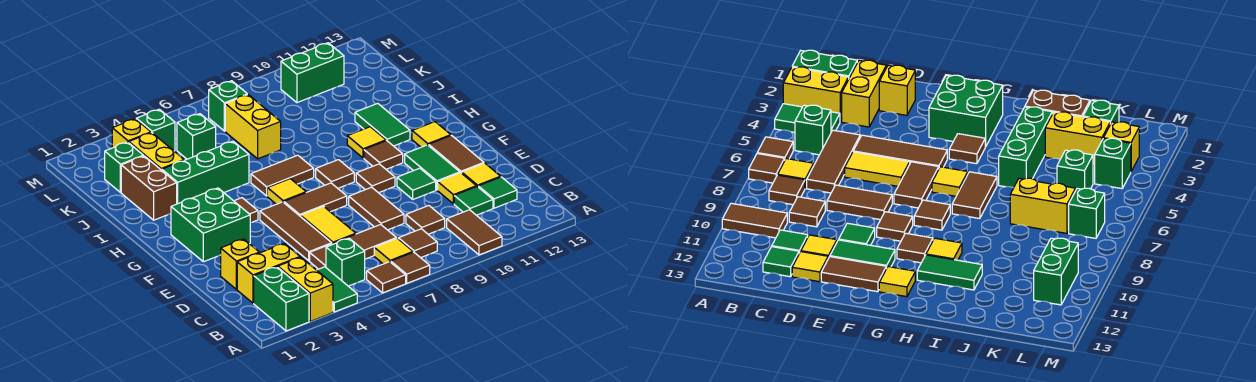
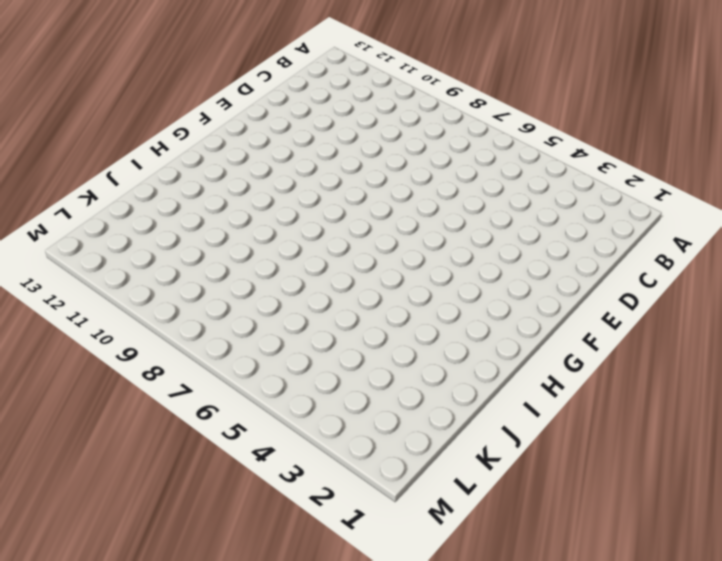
none -> green 1x2 brick [254,267,309,331]
none -> yellow 1x2 brick [278,257,333,321]
none -> green 1x2 tile [317,267,357,312]
none -> brown 1x1 tile [367,262,406,293]

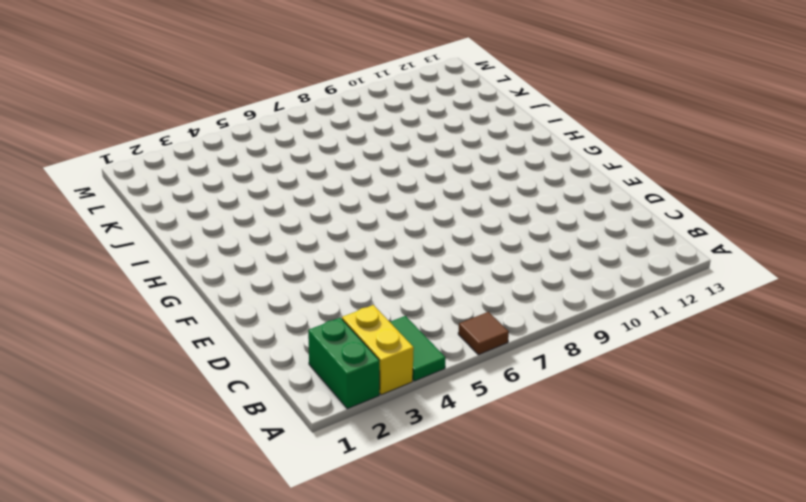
none -> brown 1x1 tile [391,252,430,283]
none -> brown 1x2 tile [447,210,502,255]
none -> green 1x1 brick [326,238,365,286]
none -> yellow 1x1 tile [374,238,413,264]

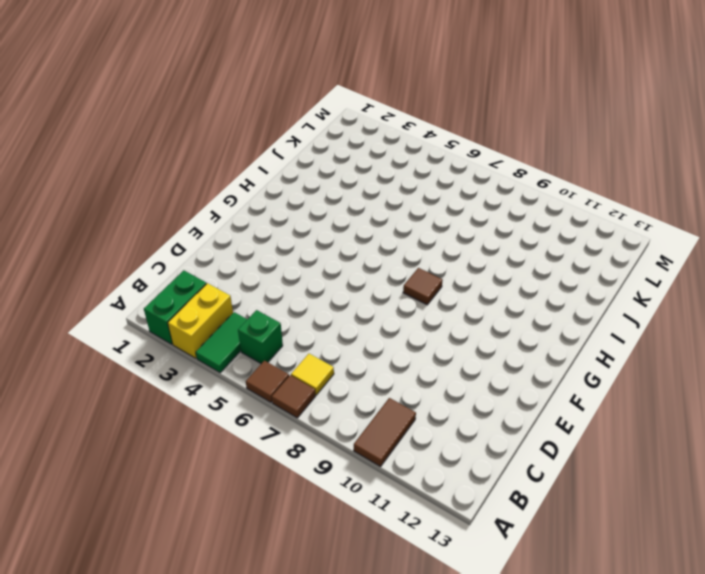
none -> brown 1x1 tile [398,229,437,258]
none -> yellow 1x2 brick [237,243,300,303]
none -> brown 1x3 tile [310,224,396,269]
none -> brown 1x1 tile [406,206,445,234]

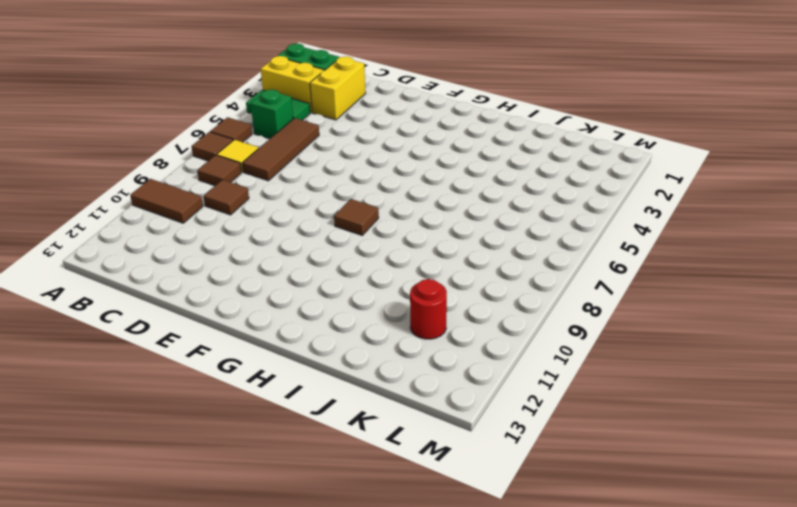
red 1x1 round brick [410,279,447,339] -> none
none -> green 1x1 tile [454,187,493,215]
none -> green 1x1 tile [478,177,517,208]
none -> yellow 1x1 brick [221,239,259,289]
none -> brown 1x3 tile [260,202,332,261]

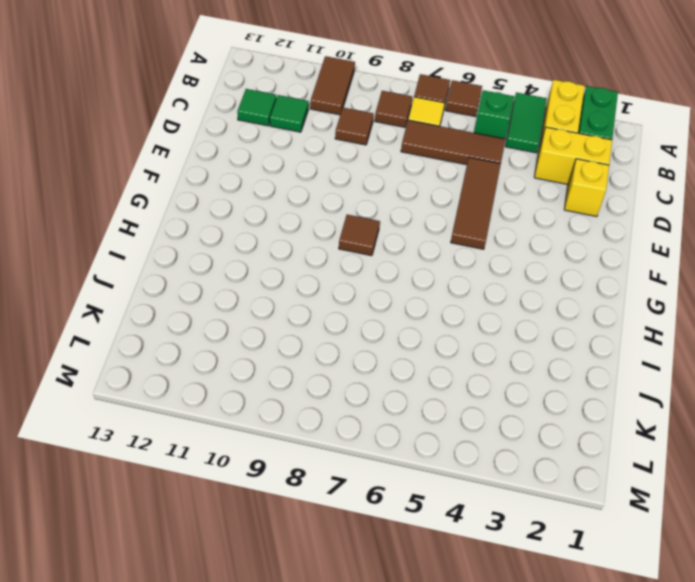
none -> yellow 1x2 tile [301,206,356,243]
none -> brown 1x2 tile [349,187,404,230]
none -> yellow 1x1 tile [438,173,476,204]
none -> yellow 1x1 tile [462,163,501,187]

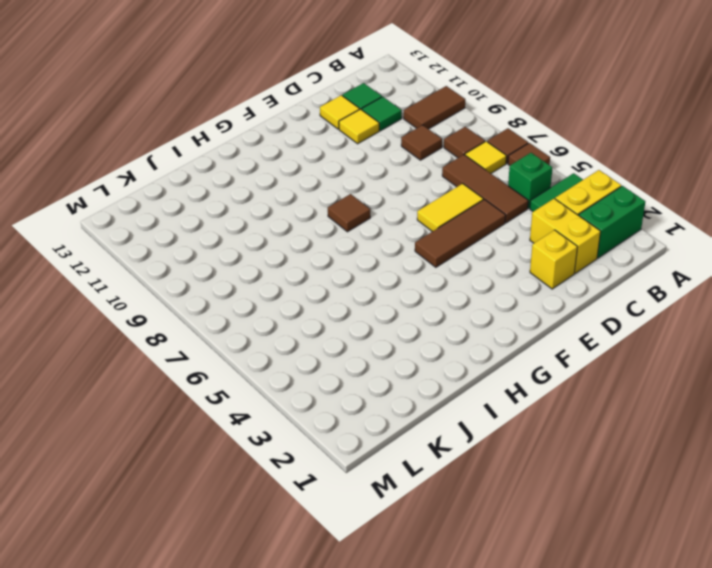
none -> brown 1x2 tile [349,187,404,230]
none -> green 1x1 tile [397,168,436,199]
none -> green 1x2 tile [405,145,460,190]
none -> brown 1x2 tile [429,136,484,173]

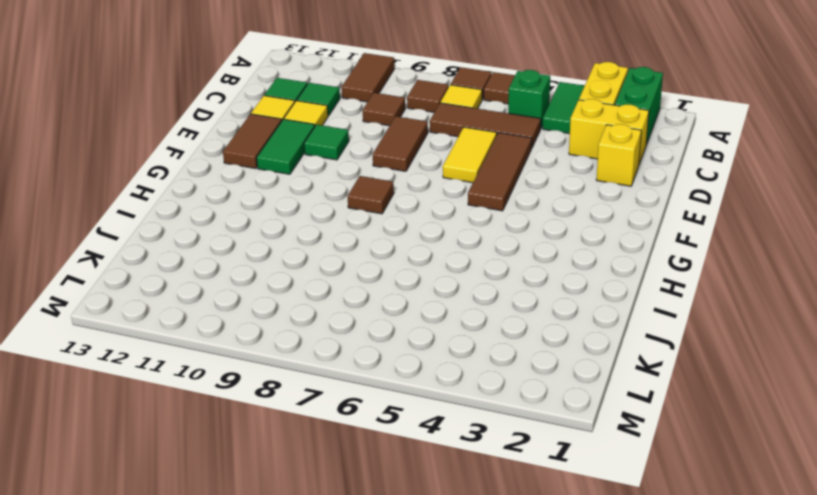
none -> green 2x2 brick [171,188,250,262]
none -> brown 1x2 tile [284,183,347,217]
none -> brown 1x1 tile [356,164,395,193]
none -> brown 1x1 tile [234,198,258,223]

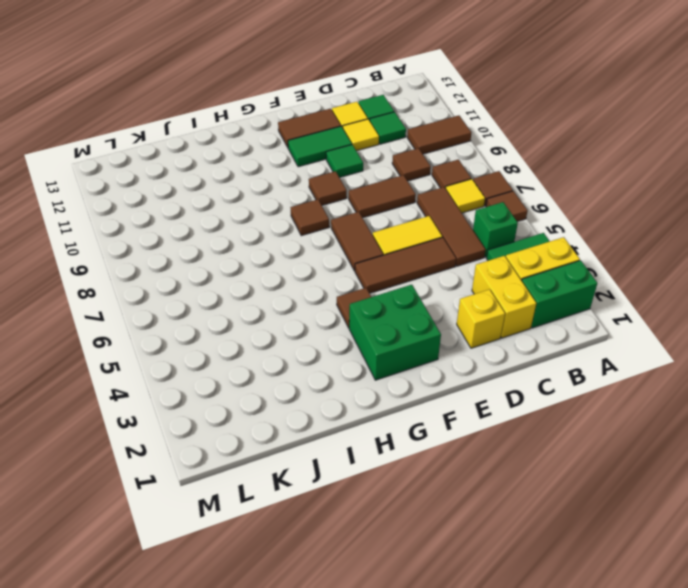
none -> yellow 1x1 tile [267,179,306,204]
none -> brown 1x1 tile [364,141,403,169]
none -> yellow 1x1 tile [412,122,451,147]
none -> brown 1x2 tile [251,155,314,196]

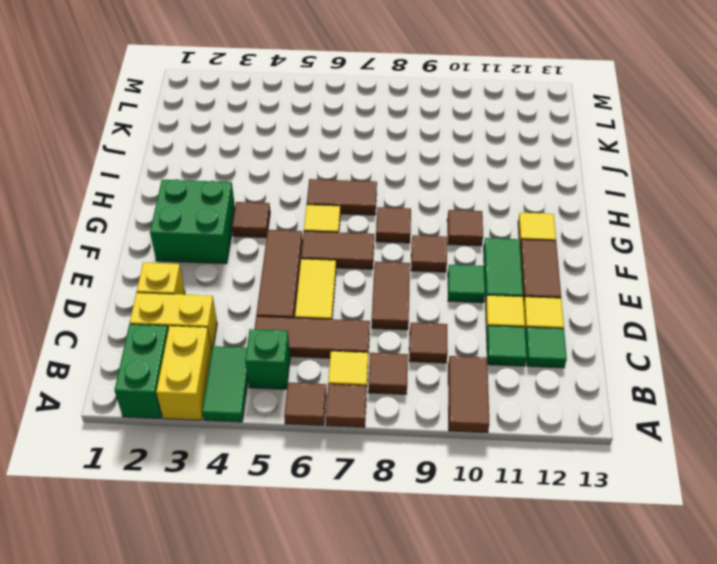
none -> yellow 1x1 tile [347,127,386,158]
none -> green 1x2 tile [355,103,410,146]
none -> brown 1x2 brick [121,156,177,220]
none -> green 1x3 brick [162,141,249,204]

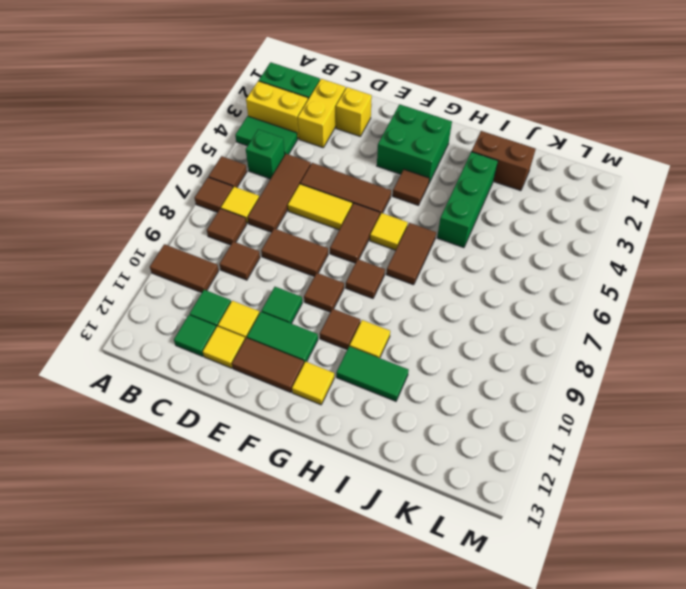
none -> yellow 1x2 brick [129,133,184,170]
none -> yellow 1x2 brick [225,95,281,159]
none -> green 1x1 brick [105,142,143,193]
none -> green 1x1 brick [177,114,216,159]

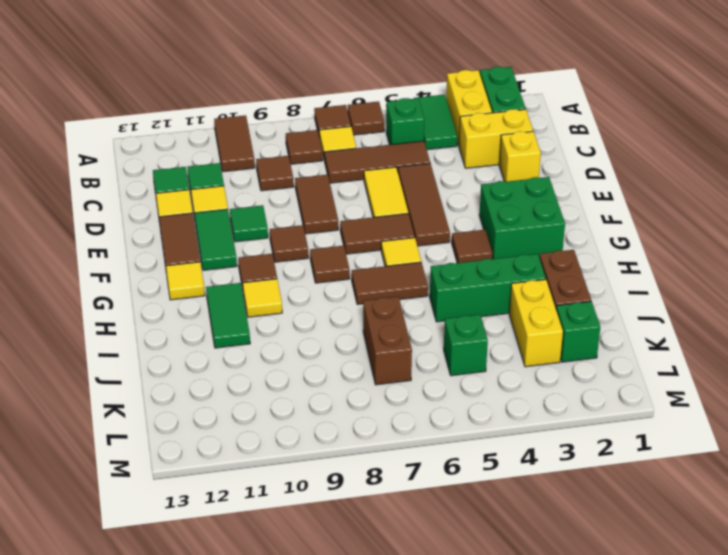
brown 1x2 brick [363,297,412,385] -> yellow 1x2 brick [225,95,281,159]
none -> yellow 1x1 brick [112,119,151,148]
none -> green 1x1 brick [136,109,175,151]
none -> green 1x1 brick [209,81,247,131]
none -> green 1x2 brick [281,43,344,103]

